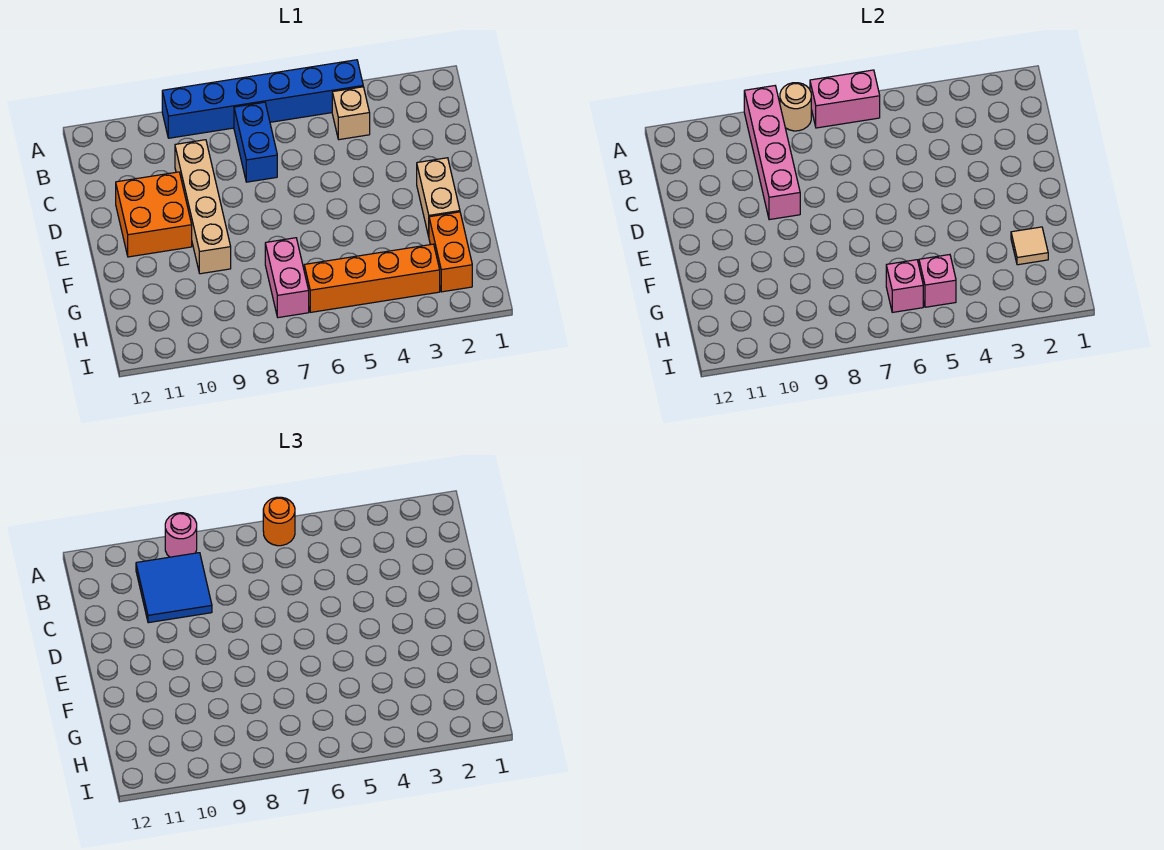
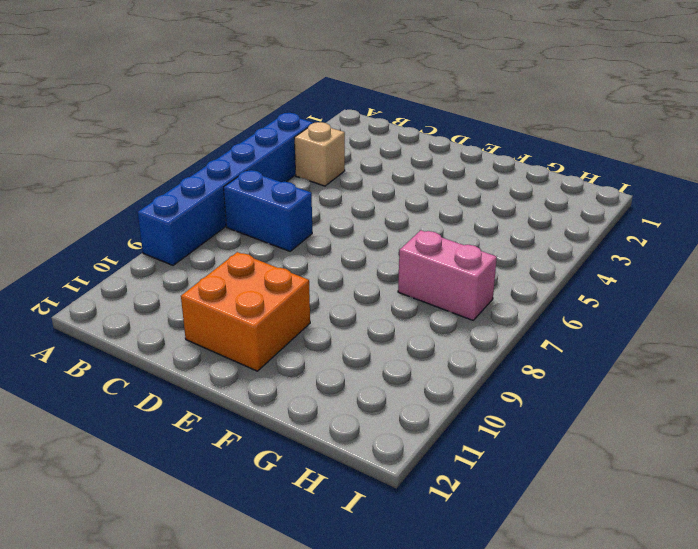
none -> tan 1x4 brick [175,140,231,274]
none -> tan 1x2 brick [417,158,460,236]
none -> orange 1x2 brick [429,212,472,292]

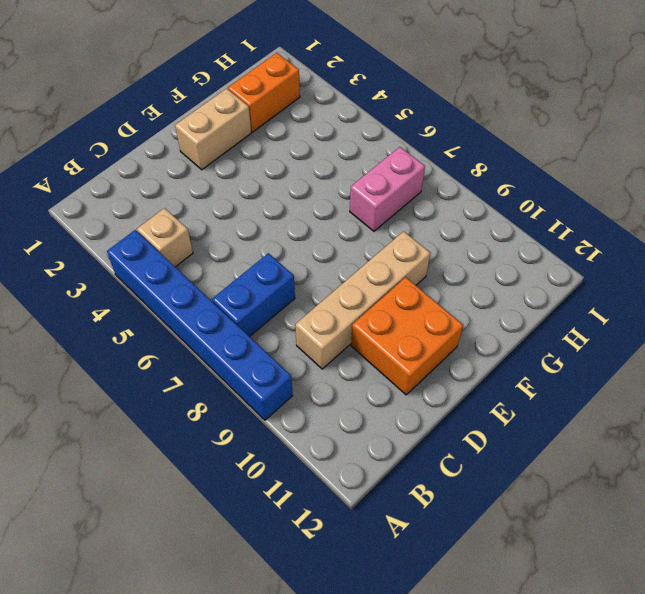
none -> orange 1x4 brick [304,244,440,312]
none -> pink 1x2 brick [810,70,880,128]
none -> tan 1x1 round brick [780,83,811,131]

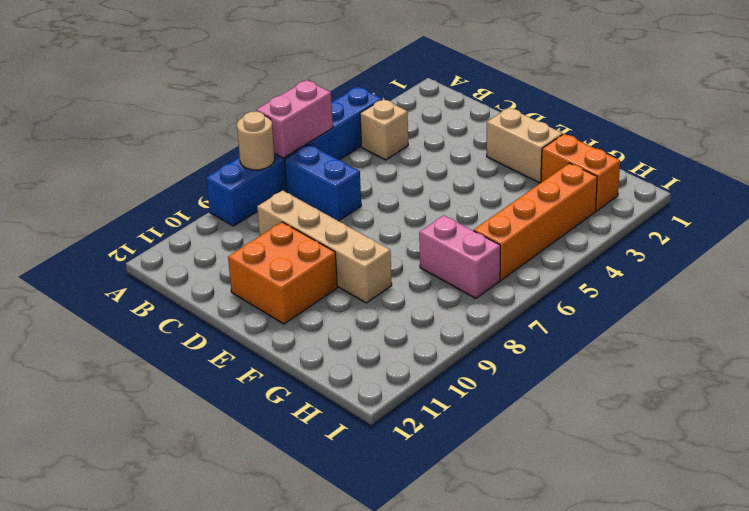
none -> pink 1x4 brick [744,86,800,220]
none -> tan 1x1 tile [1011,227,1048,265]
none -> pink 1x1 brick [919,255,956,307]

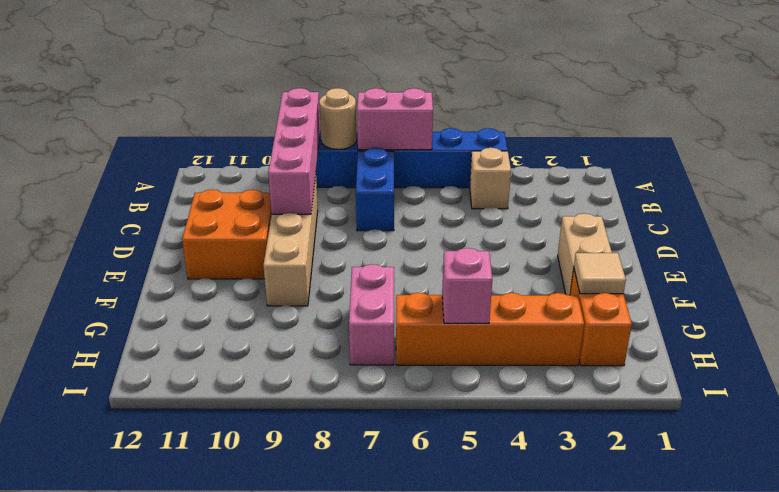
none -> pink 1x1 brick [886,260,923,312]
none -> orange 1x1 round brick [263,497,295,546]
none -> pink 1x1 round brick [165,513,197,557]

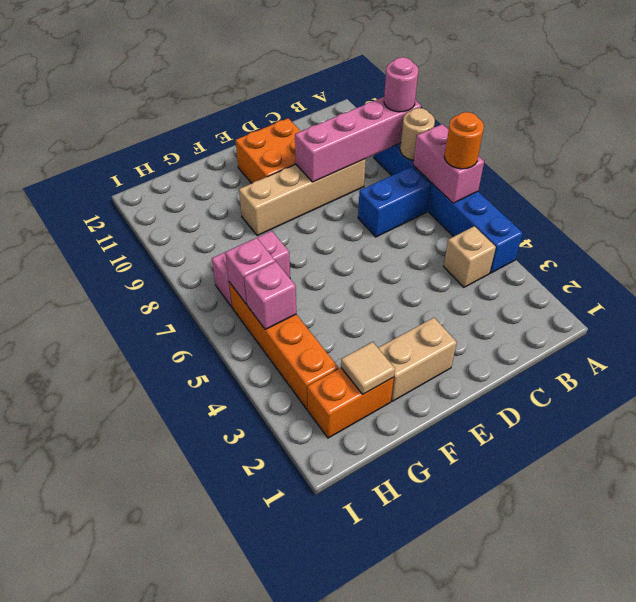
none -> blue 2x2 tile [136,553,212,623]

